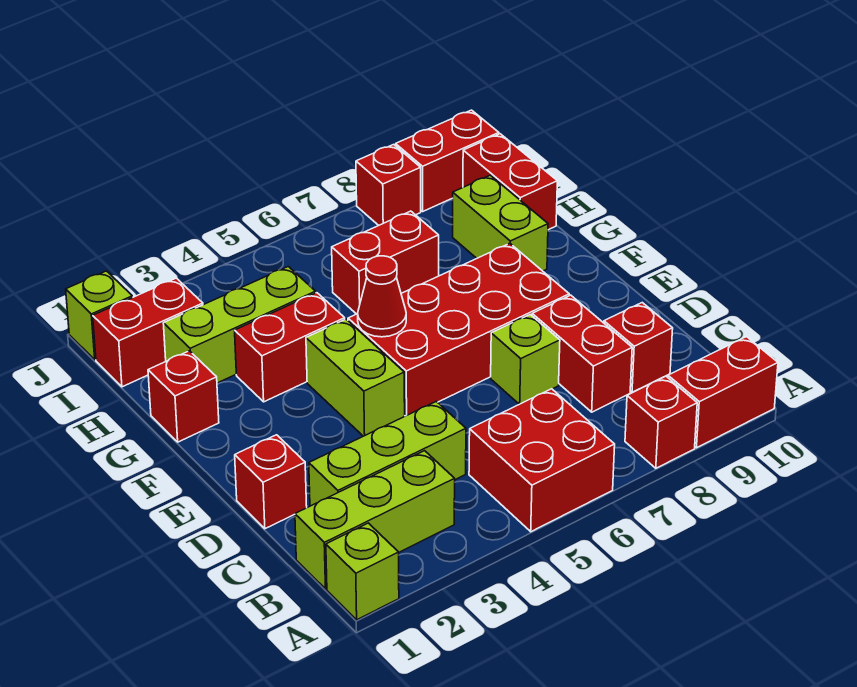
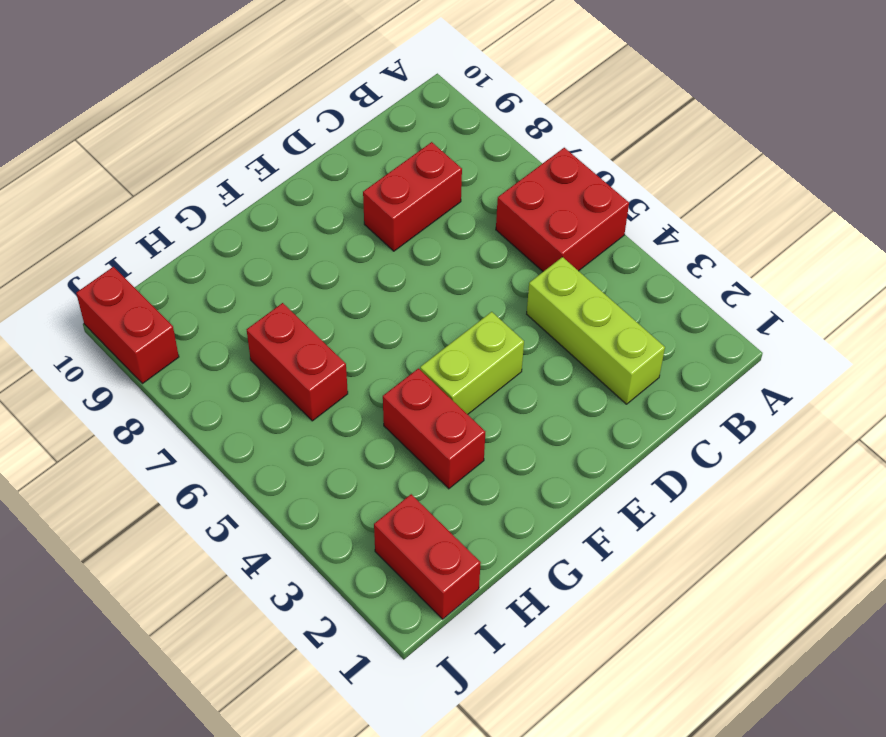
none -> lime 1x1 brick [326,523,399,620]
none -> red 1x1 brick [625,376,697,468]
none -> red 1x2 brick [668,337,778,448]

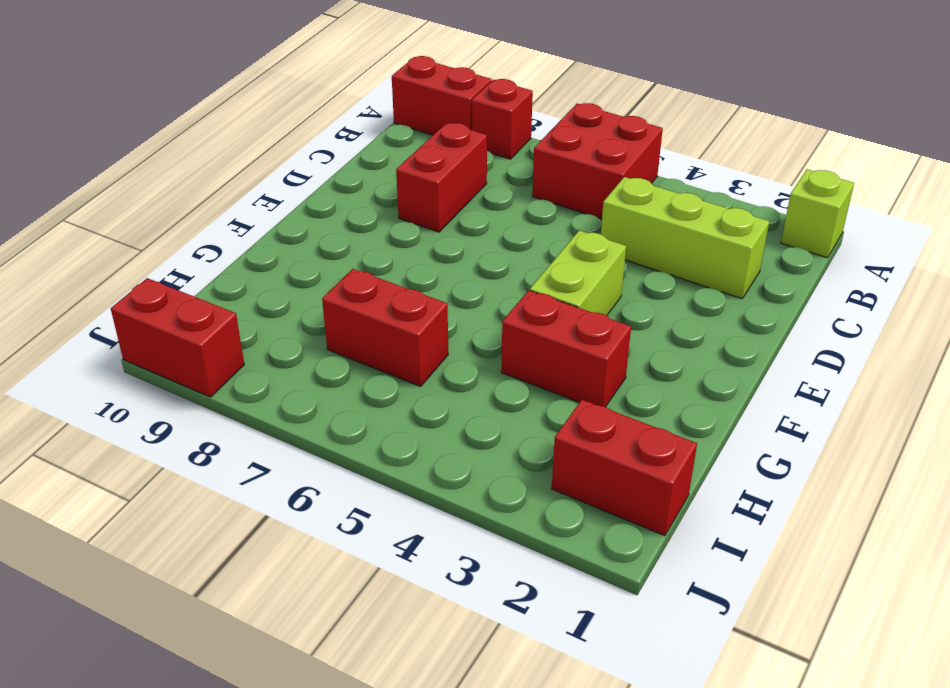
none -> lime 1x3 brick [295,451,455,589]
none -> red 1x1 brick [604,303,673,392]
none -> red 1x1 brick [235,435,307,529]

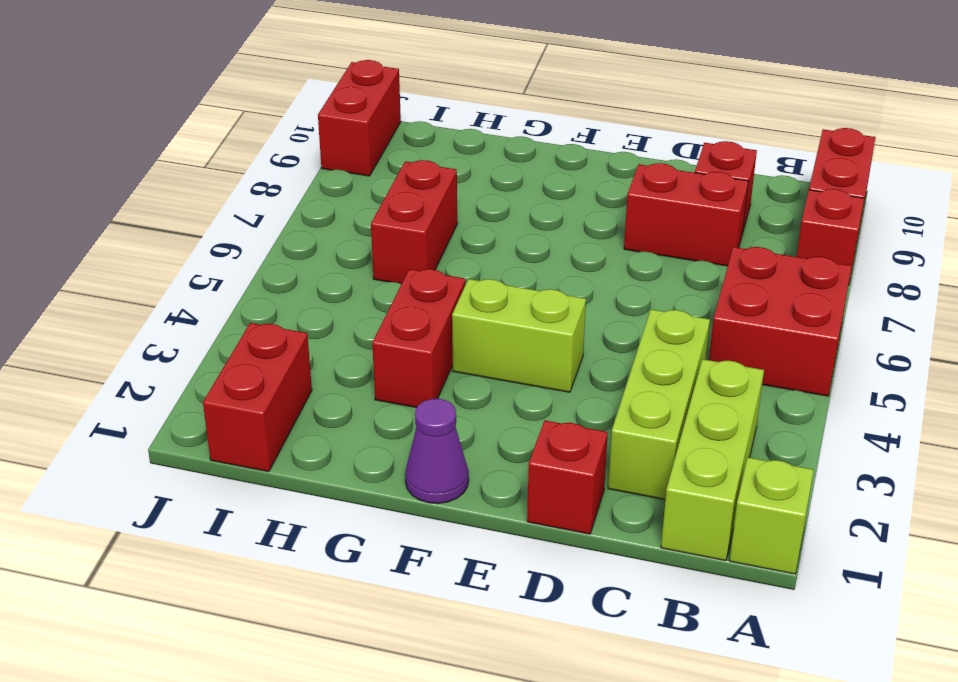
purple 1x1 cone [405,399,469,503] -> none
none -> lime 1x1 brick [491,314,560,404]
none -> red 2x4 brick [348,243,569,416]
none -> red 1x1 brick [148,351,219,442]

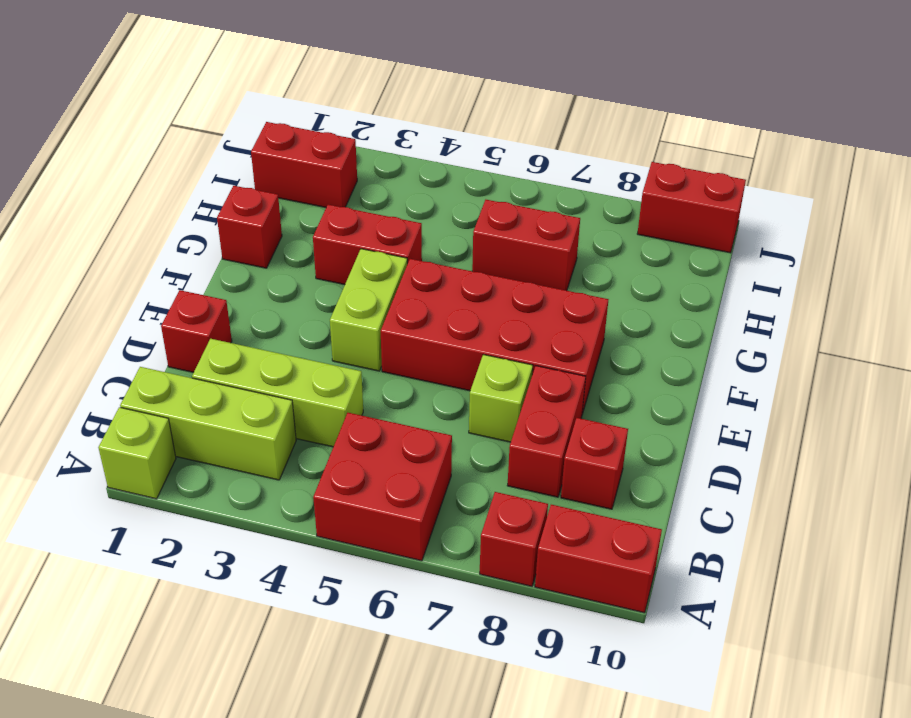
none -> lime 1x2 brick [453,175,548,271]
none -> lime 1x3 brick [163,267,316,383]
none -> red 1x2 brick [463,134,557,230]

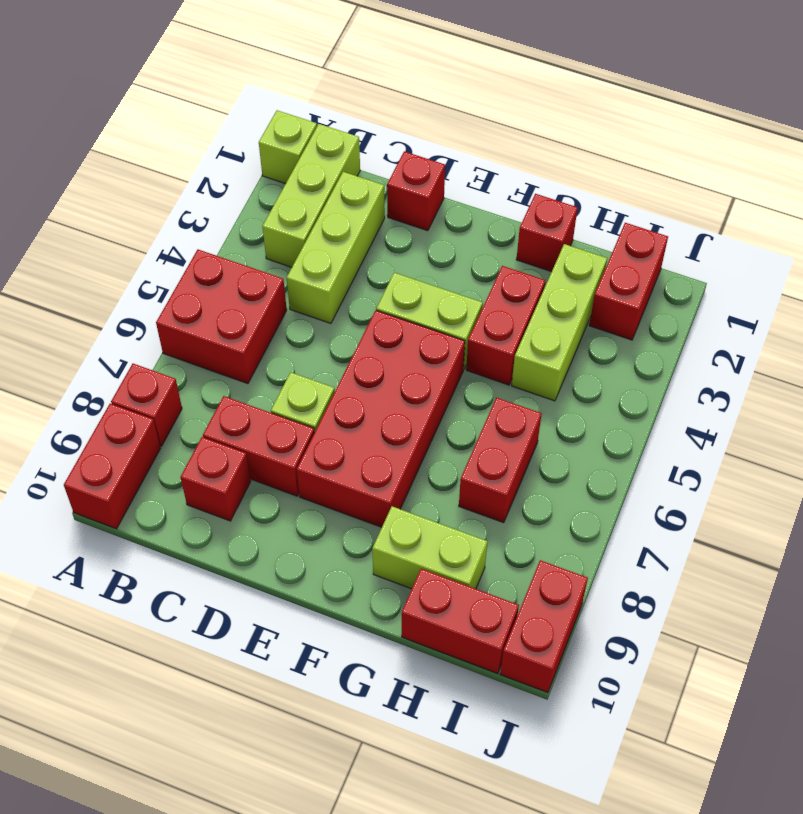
none -> lime 1x1 brick [66,271,132,360]
none -> red 1x1 brick [356,145,421,225]
none -> red 1x1 cone [358,256,406,337]

